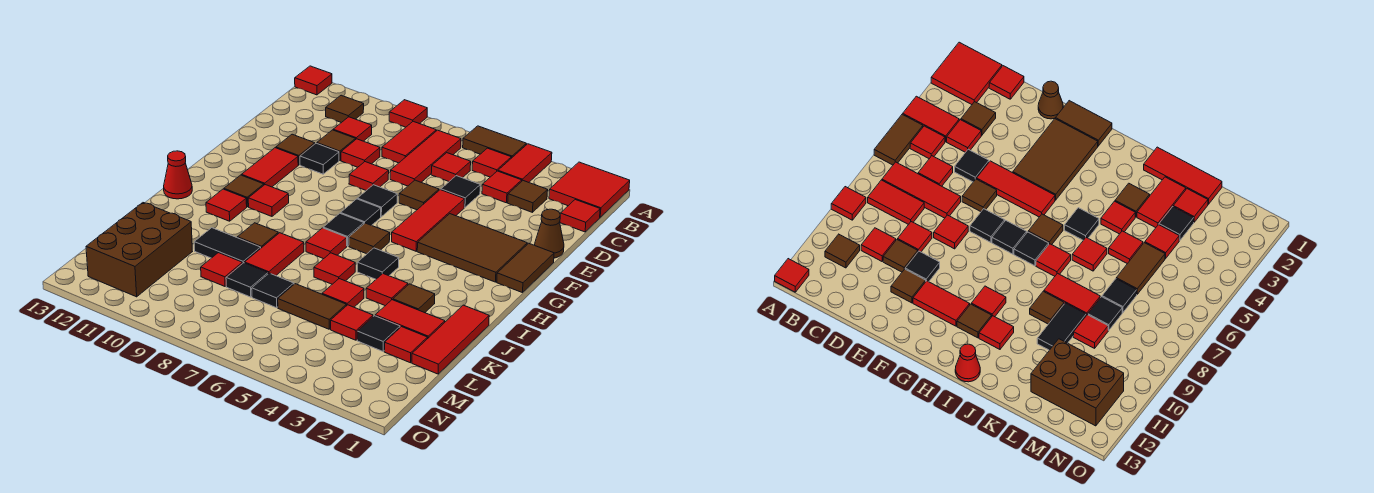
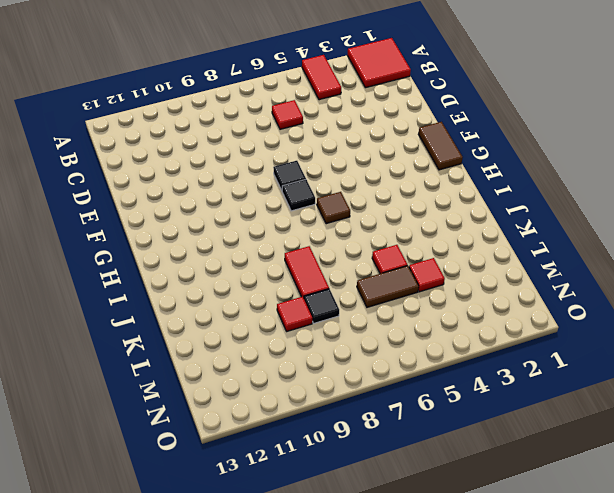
none -> brown 1x2 tile [463,126,526,158]
none -> red 1x1 tile [389,100,427,127]
none -> red 1x1 tile [295,66,332,95]
none -> red 1x1 tile [472,148,511,177]

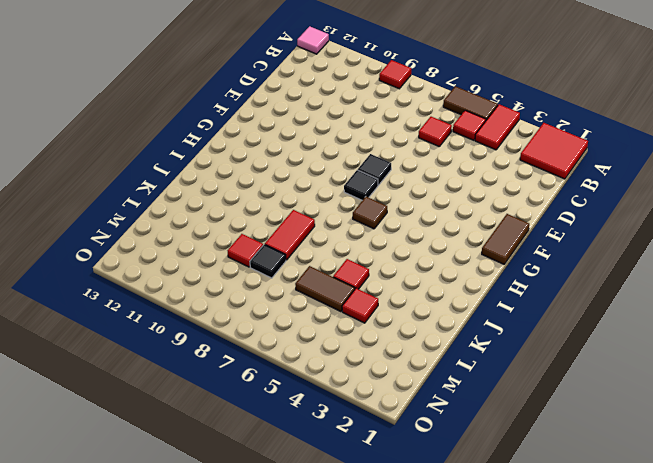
pink 1x1 tile [297,26,329,54] -> red 1x1 tile [295,66,332,95]
none -> red 1x3 tile [390,130,461,186]
none -> red 1x2 tile [382,121,436,163]
none -> brown 1x1 tile [326,95,364,123]
none -> red 1x1 tile [560,200,600,232]

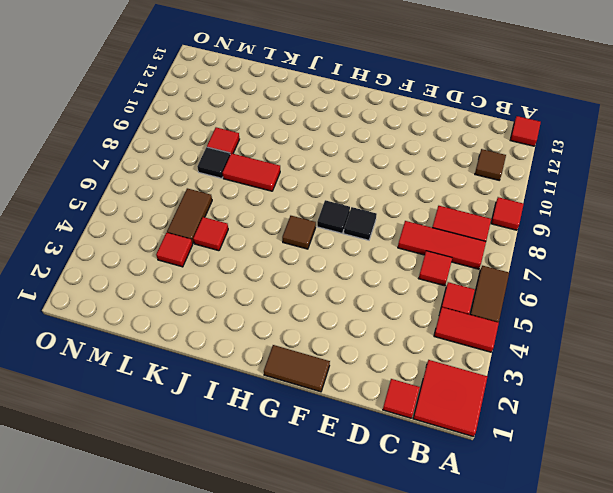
none -> brown 1x1 tile [508,181,548,212]
none -> red 1x1 tile [482,171,522,203]
none -> red 1x1 tile [333,117,372,141]
none -> black 1x1 tile [441,176,480,207]

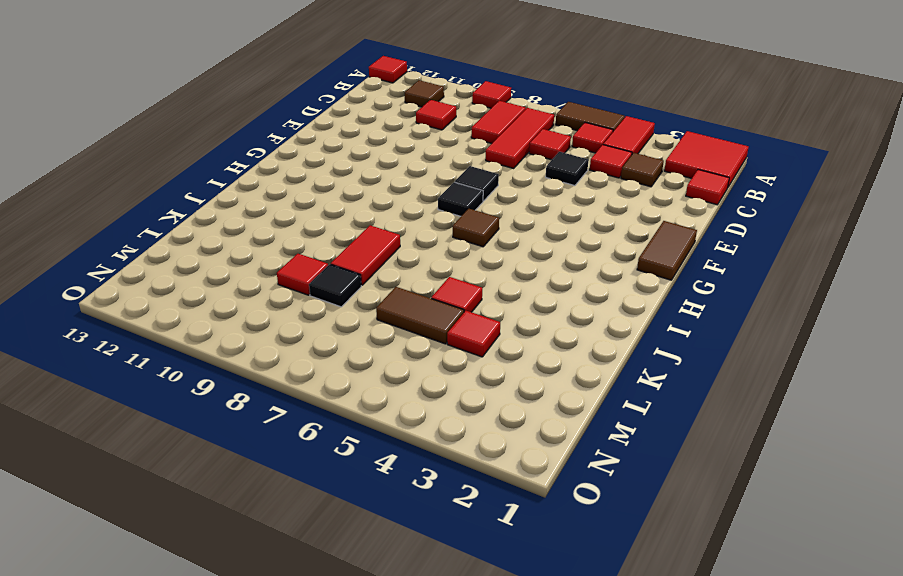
none -> red 1x1 tile [341,139,380,167]
none -> brown 1x1 tile [317,130,356,161]
none -> brown 1x1 cone [535,209,564,258]
none -> red 1x3 tile [392,190,465,251]

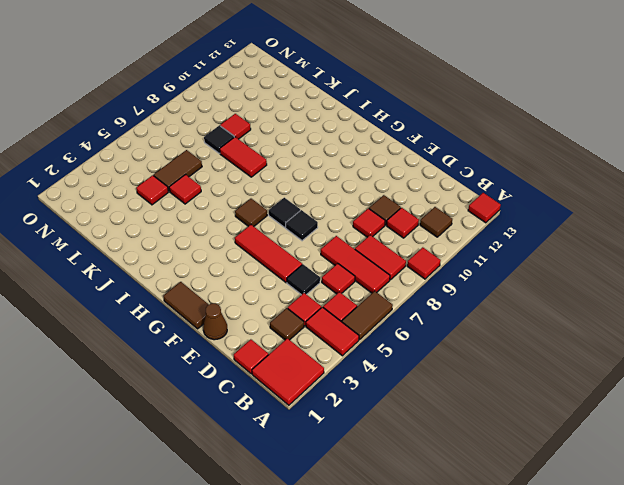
none -> brown 1x1 tile [399,180,439,210]
none -> red 1x1 tile [349,162,389,190]
none -> black 1x1 tile [300,143,339,174]
none -> brown 1x1 tile [276,134,315,165]

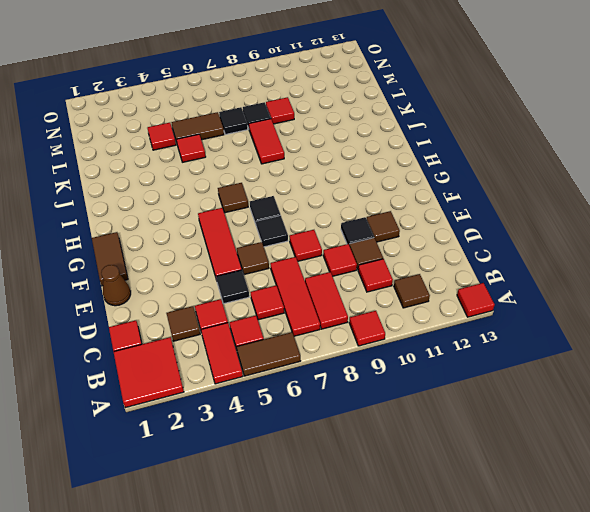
none -> brown 2x3 tile [417,214,527,282]
none -> red 1x2 tile [241,148,298,187]
none -> black 1x1 tile [323,213,364,246]
none -> red 1x1 tile [248,185,289,216]

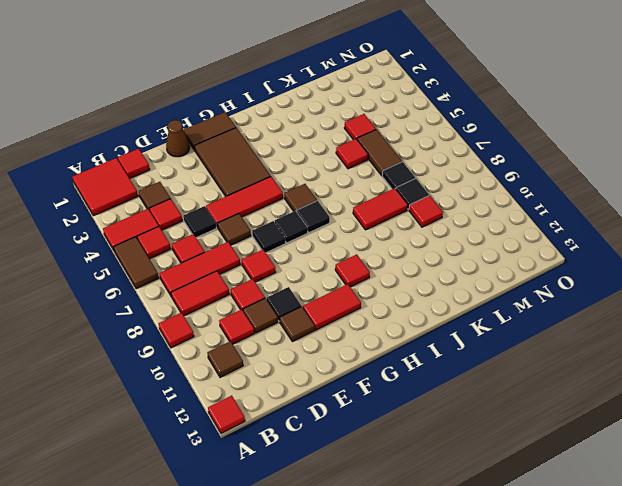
none -> brown 1x1 tile [224,175,264,207]
none -> black 1x1 tile [357,248,399,279]
none -> red 1x1 tile [306,228,347,259]
none -> red 1x1 tile [206,189,247,221]

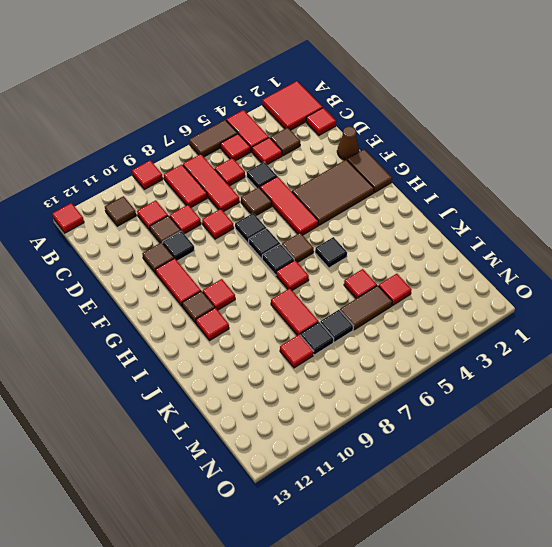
none -> red 1x1 cone [164,151,192,199]
none -> red 1x3 tile [412,305,489,374]
none -> brown 1x1 tile [393,284,435,313]
none -> red 1x1 tile [366,274,408,306]

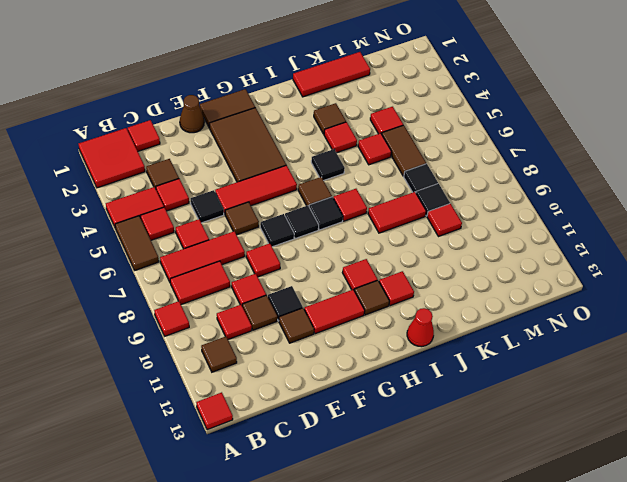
none -> red 1x1 tile [314,253,355,284]
none -> brown 1x1 tile [237,223,278,248]
none -> red 1x2 tile [375,300,445,339]
none -> black 1x2 tile [194,228,261,264]

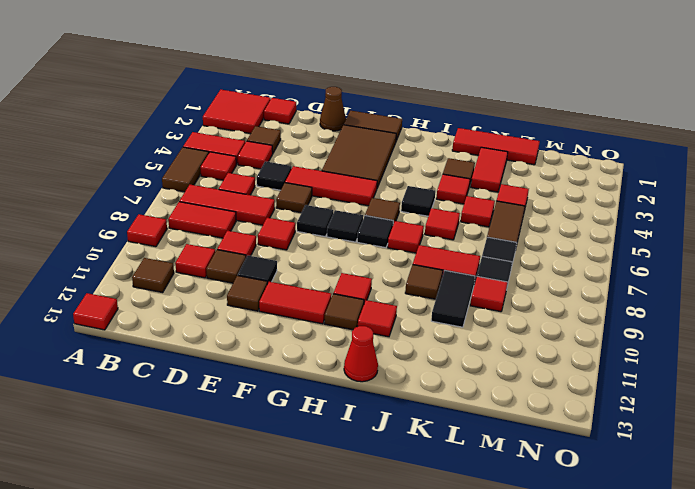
none -> red 1x1 tile [384,327,427,363]
none -> black 1x1 tile [357,316,400,351]
none -> brown 2x3 brick [86,203,192,297]

